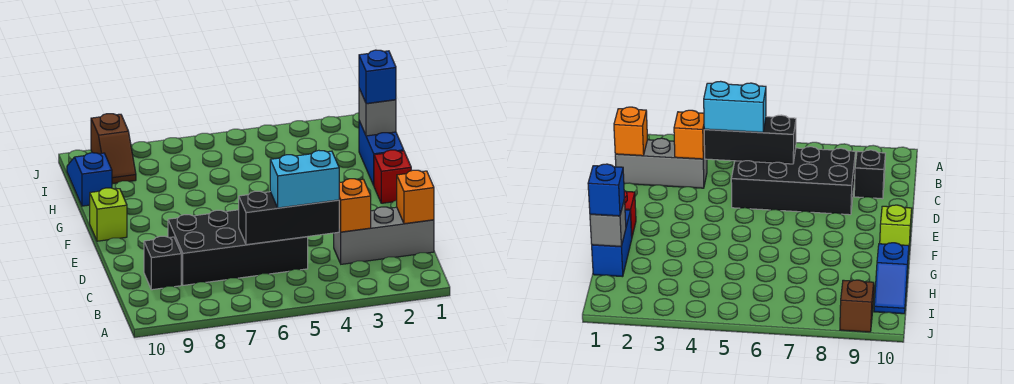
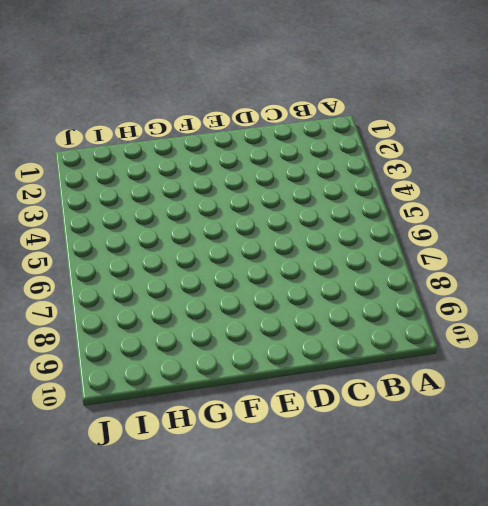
none -> grey 1x3 brick [334,207,434,264]
none -> black 2x4 brick [168,210,308,285]
none -> black 1x1 brick [144,236,181,290]

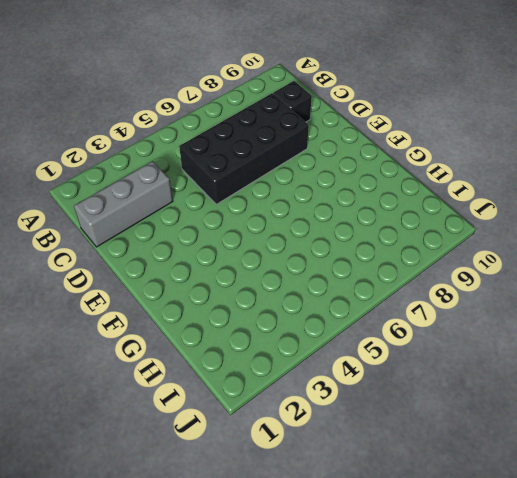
none -> red 1x1 brick [374,150,411,203]
none -> lime 1x1 brick [90,188,127,241]
none -> blue 1x2 brick [359,121,404,185]

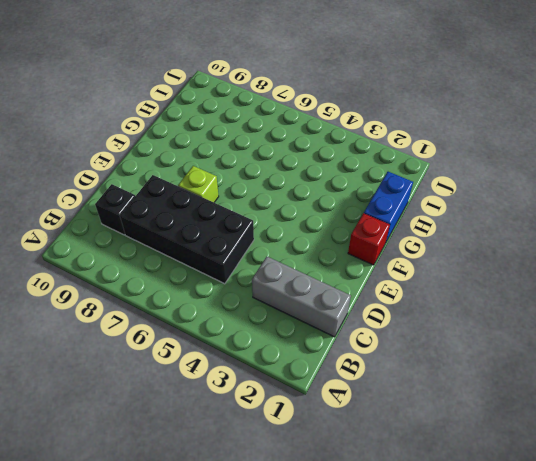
lime 1x1 brick [178,166,219,202] -> lime 1x1 brick moved to [90,188,127,241]
none -> blue 1x2 slope [67,153,112,206]
none -> brown 1x2 slope [91,114,136,184]
none -> orange 1x1 brick [397,170,434,224]

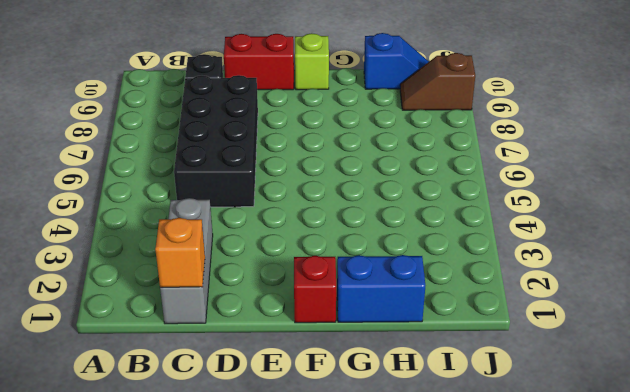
red 1x2 brick [224,34,294,90] -> none
none -> orange 1x1 brick [339,179,371,232]
none -> black 1x3 brick [239,191,339,245]
none -> grey 1x1 brick [359,89,396,136]

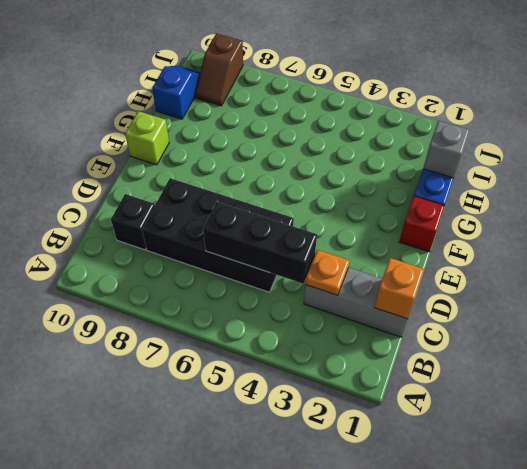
orange 1x1 plate [305,250,349,295] -> orange 1x1 brick [339,179,371,232]
none -> cyan 1x2 brick [270,150,339,208]
none -> blue 1x1 brick [359,50,396,104]

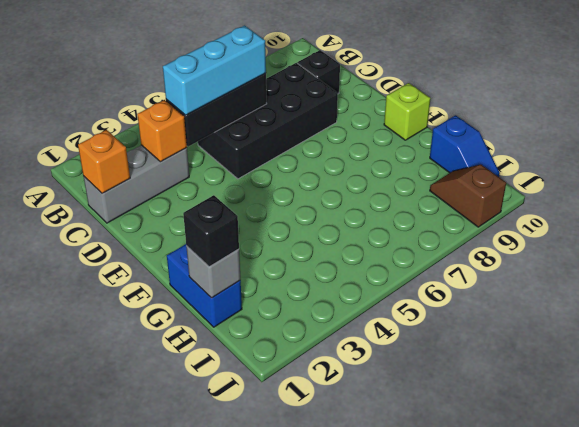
cyan 1x3 brick [163,25,266,115] -> cyan 1x2 brick [270,150,339,208]
black 1x1 brick [183,195,239,267] -> blue 1x1 brick [359,50,396,104]
none -> red 1x1 brick [374,150,411,203]

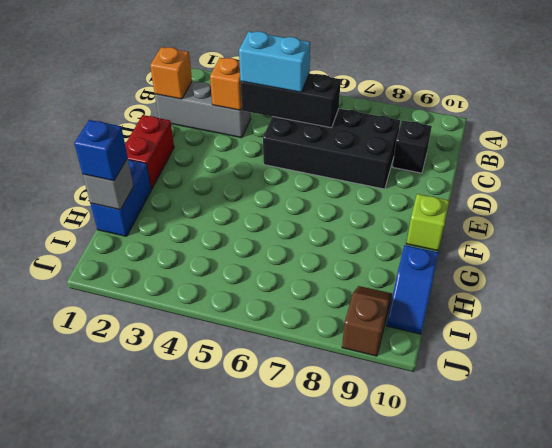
red 1x2 brick [125,115,174,189] -> red 1x1 brick [374,150,411,203]

